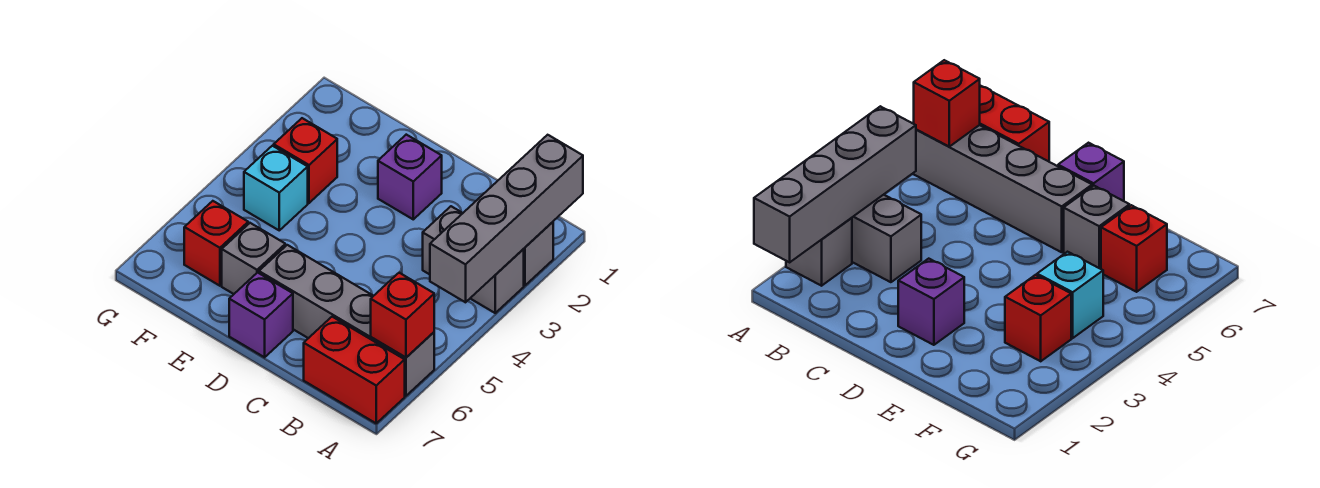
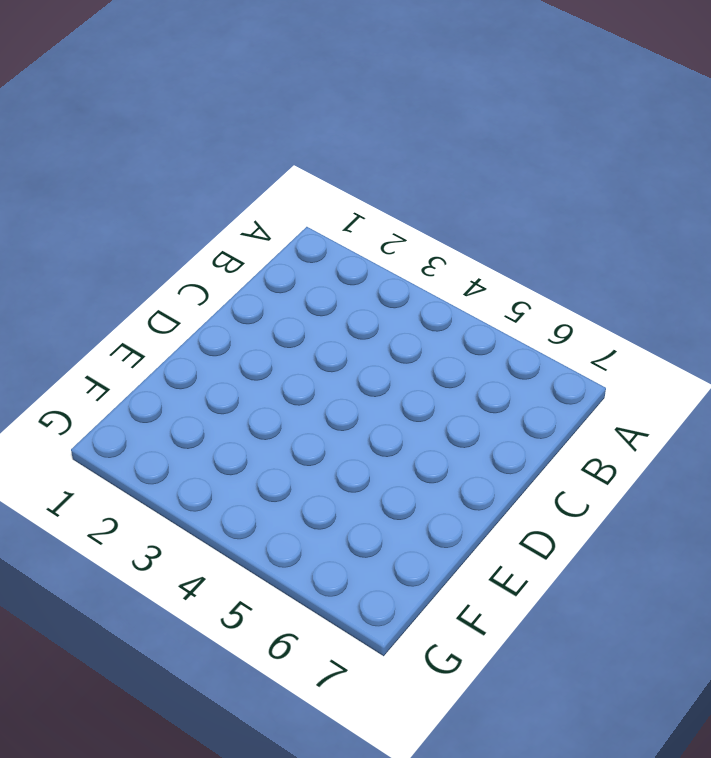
none -> grey 1x1 brick [524,222,553,285]
none -> grey 1x2 brick [423,206,524,313]
none -> grey 1x4 brick [259,245,434,396]

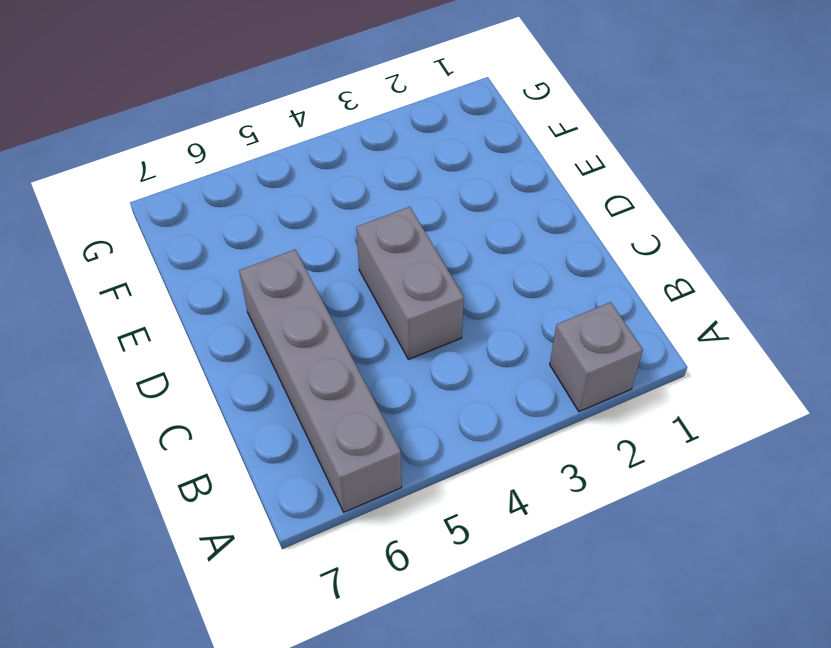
grey 1x2 brick [356,207,464,359] -> grey 1x2 brick moved to [423,206,524,313]
none -> red 1x2 brick [304,317,405,423]
none -> purple 1x1 brick [378,135,442,219]
none -> purple 1x1 brick [229,273,293,357]

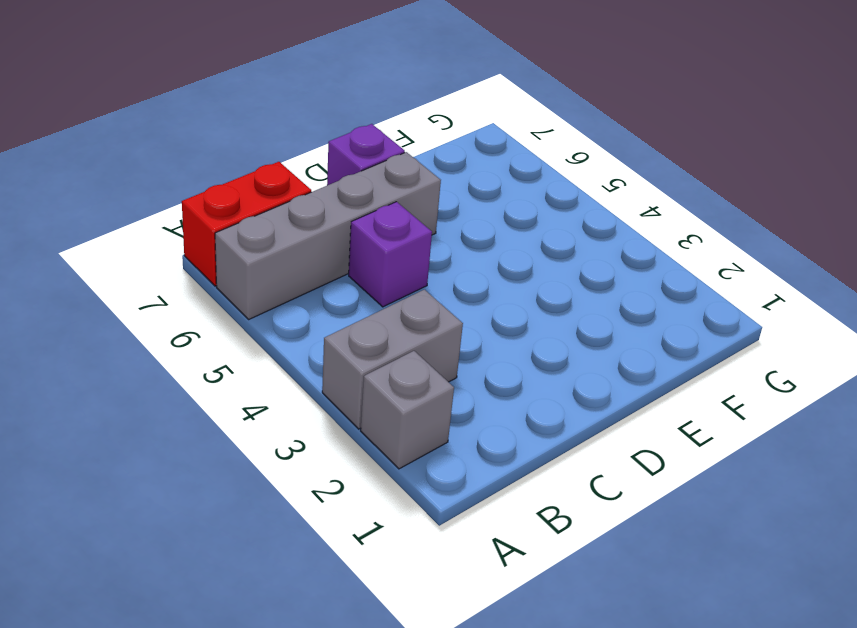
purple 1x1 brick [349,202,432,307] -> purple 1x1 brick moved to [378,135,442,219]
none -> grey 1x1 brick [222,223,285,294]
none -> red 1x1 brick [274,118,337,203]
none -> cyan 1x1 brick [244,146,308,230]

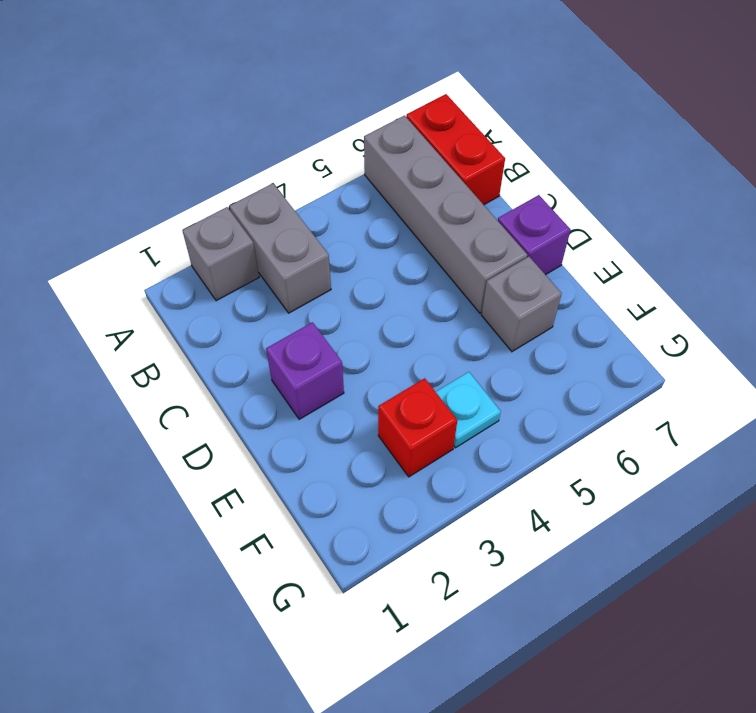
cyan 1x1 plate [436,372,501,448] -> cyan 1x1 brick [244,146,308,230]
none -> red 1x1 brick [184,201,248,286]
none -> grey 1x4 brick [430,135,583,302]
none -> red 1x1 brick [371,273,434,358]

